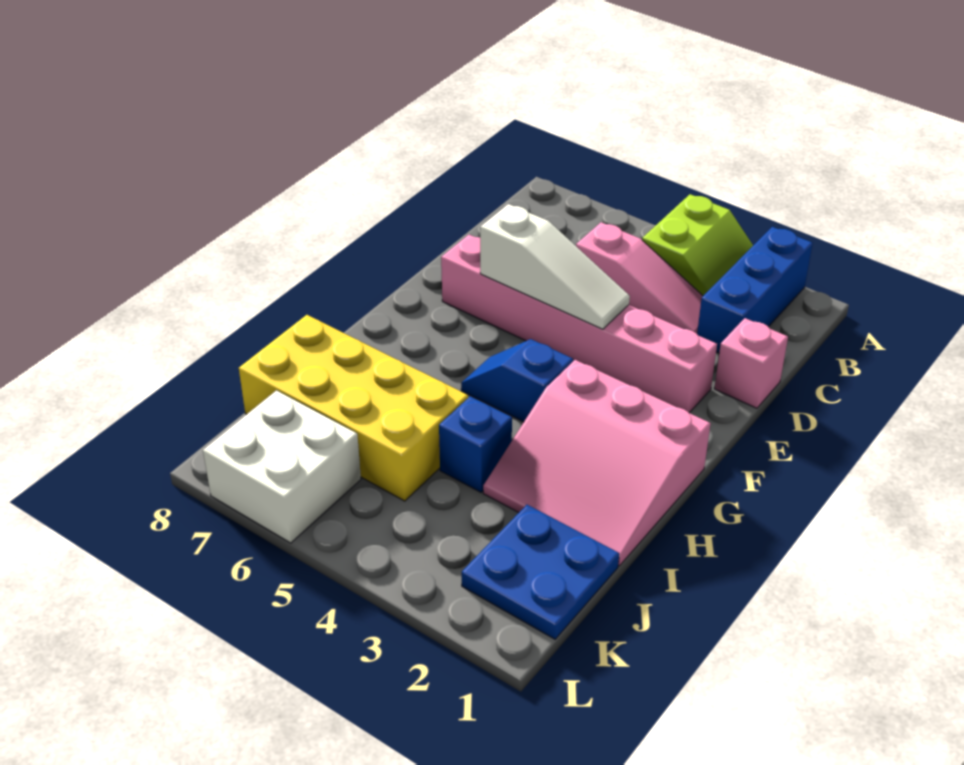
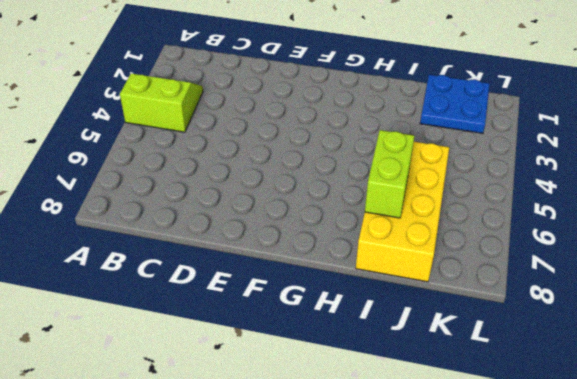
lime 1x2 brick [365,130,414,218] -> none
none -> blue 1x3 brick [697,227,813,353]
none -> pink 1x3 slope [576,222,703,333]
none -> pink 1x1 brick [714,318,788,408]

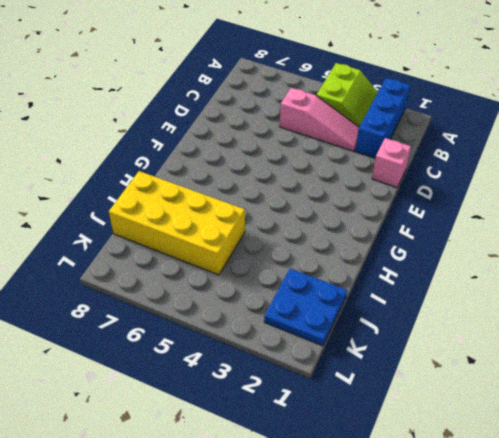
none -> pink 1x6 brick [441,235,717,413]
none -> pink 3x3 slope [483,360,711,566]
none -> blue 1x2 slope [461,339,573,422]

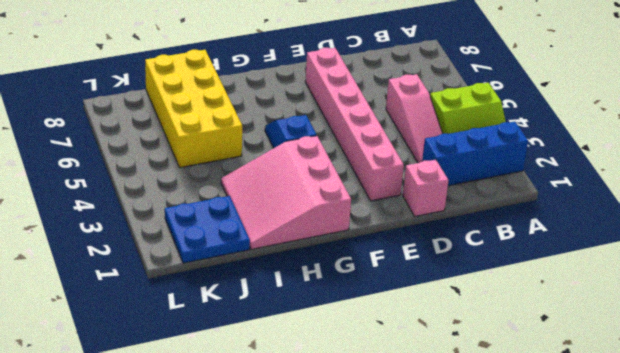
none -> blue 1x1 brick [439,396,512,492]
none -> white 2x2 brick [203,391,361,543]
none -> white 1x3 slope [480,204,630,329]

